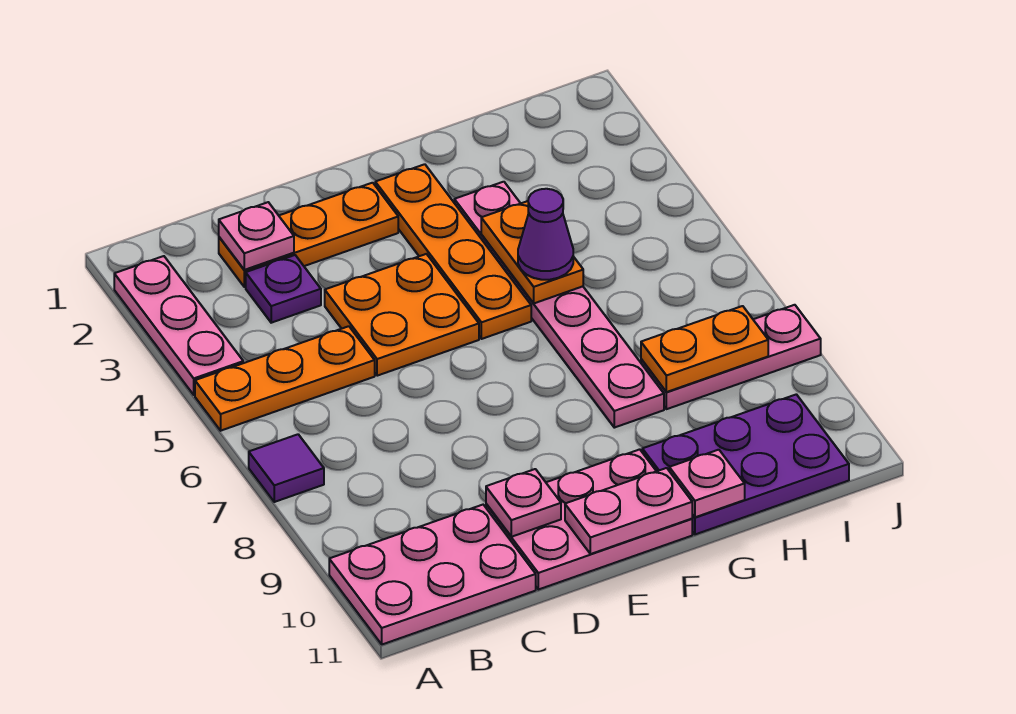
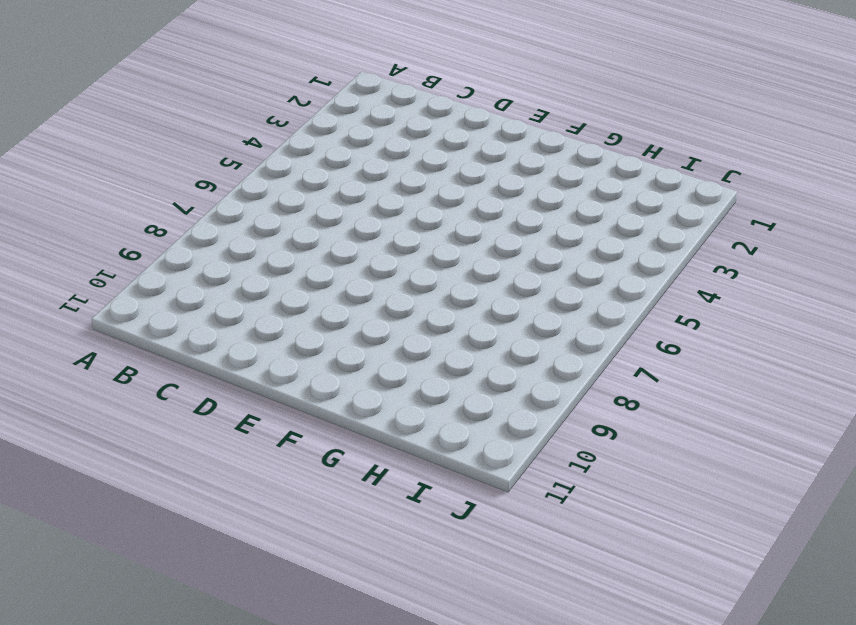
none -> pink 1x3 plate [114,256,243,395]
none -> orange 1x3 plate [195,326,375,431]
none -> purple 1x1 tile [249,434,324,502]

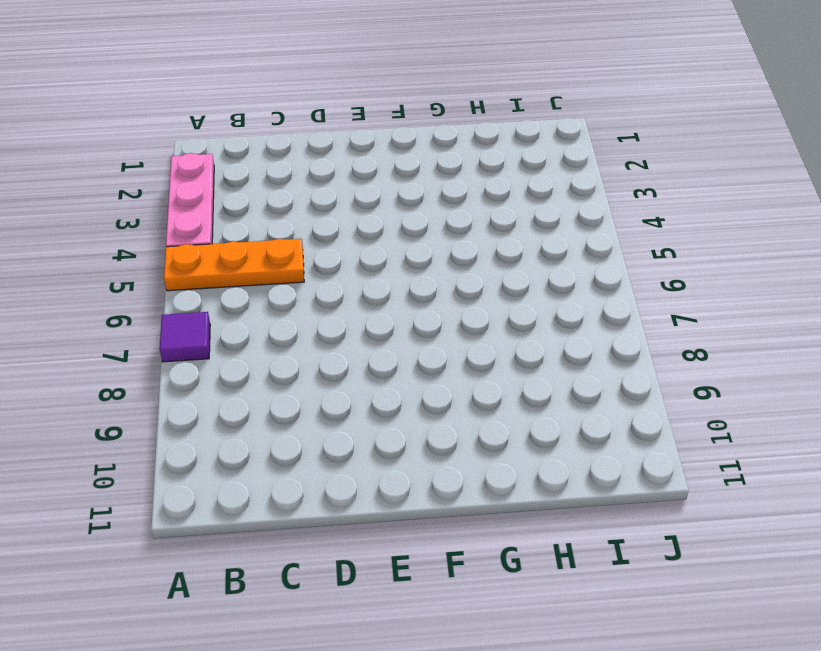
none -> pink 2x3 plate [329,505,536,644]
none -> orange 1x3 plate [219,183,398,287]
none -> purple 1x1 plate [246,255,321,323]

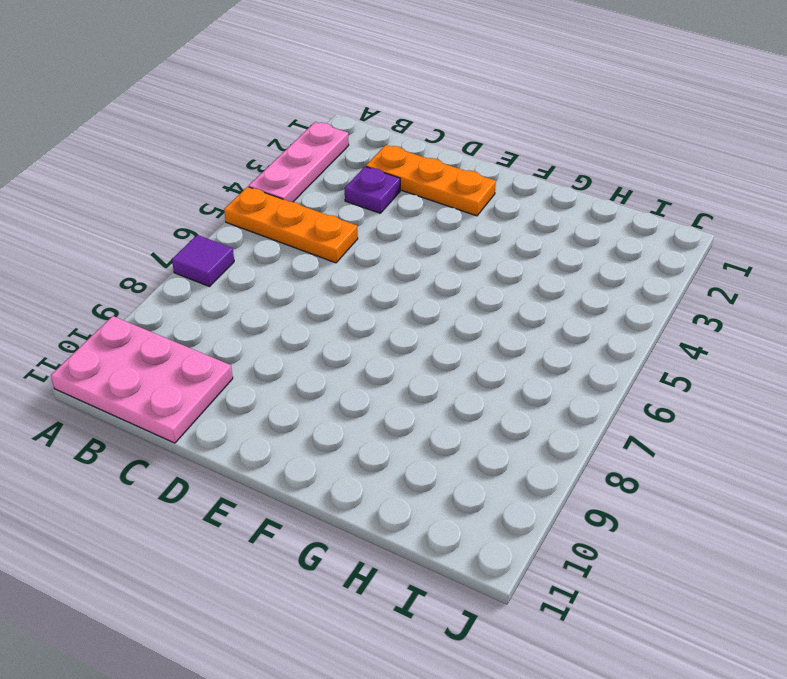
none -> orange 2x2 plate [325,254,479,376]
none -> pink 2x3 plate [486,449,692,590]
none -> orange 1x4 plate [375,164,531,339]

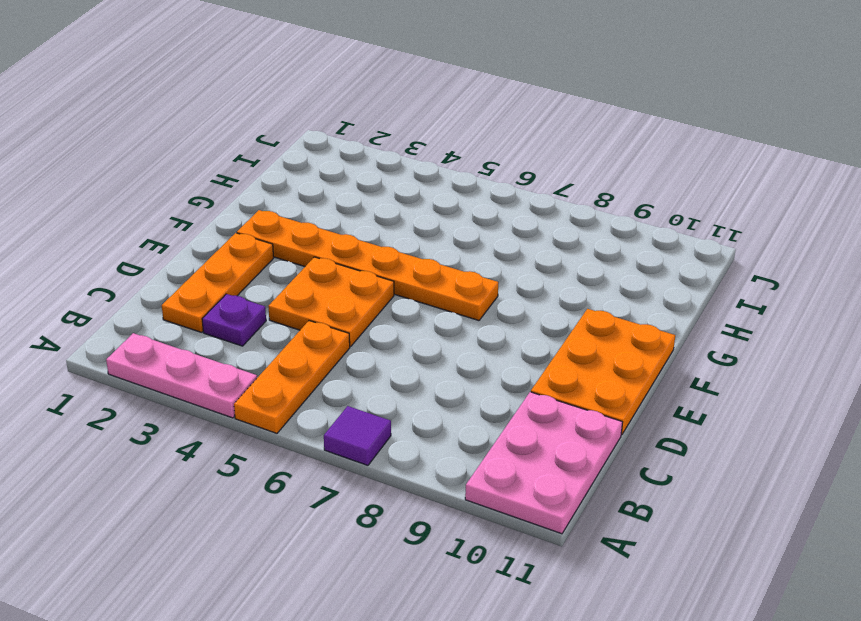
orange 2x3 plate [531,309,675,435] -> pink 2x3 plate [486,449,692,590]
orange 1x6 plate [237,210,498,321] -> orange 1x4 plate [375,164,531,339]
none -> pink 1x6 plate [454,182,664,428]
none -> purple 2x3 plate [642,394,849,534]
none -> pink 1x3 plate [641,305,821,409]

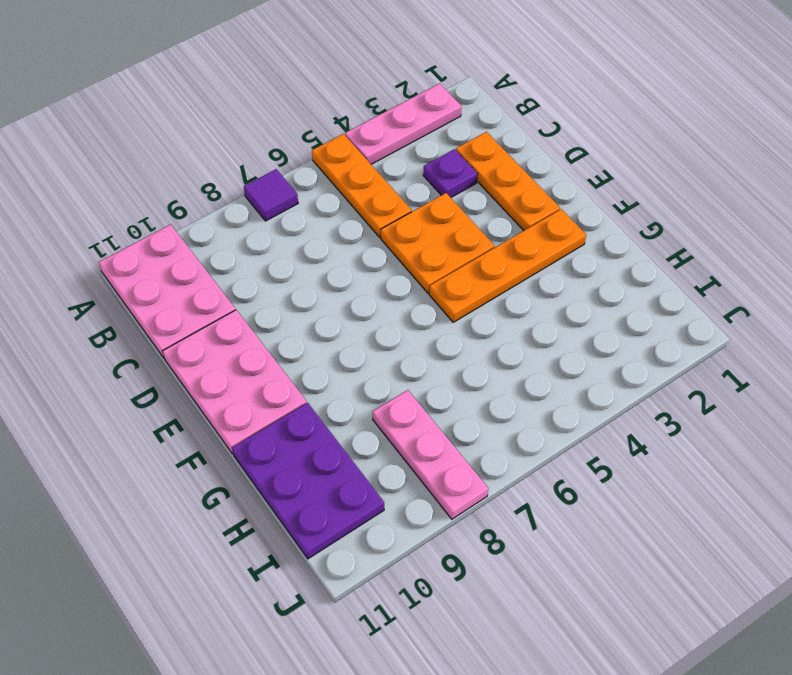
none -> pink 1x6 plate [454,182,664,428]
none -> pink 1x1 plate [219,202,294,270]
none -> pink 1x1 plate [486,469,561,537]

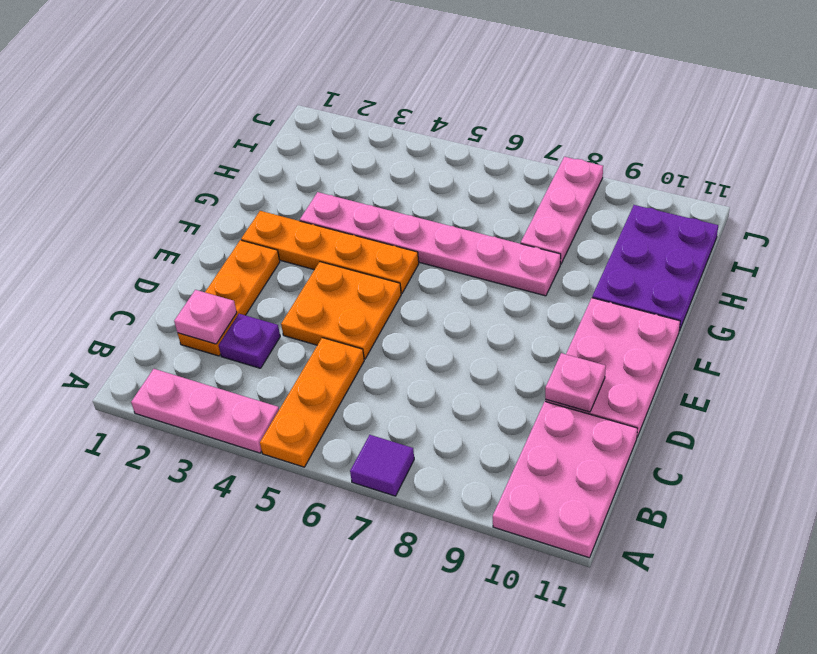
none -> pink 1x2 plate [565,468,692,554]
none -> orange 1x2 plate [481,201,583,303]
none -> pink 1x1 plate [669,450,745,517]

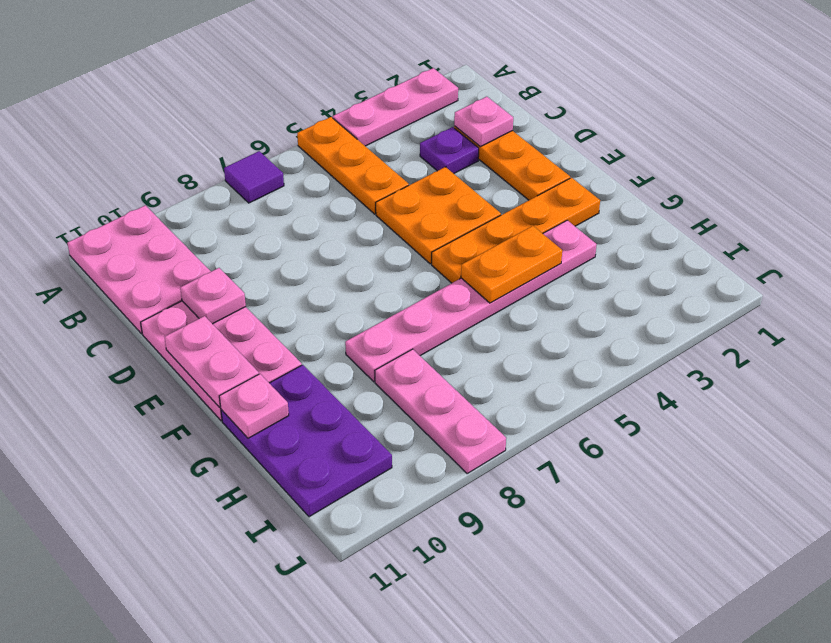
none -> orange 1x2 plate [641,306,768,392]
none -> purple 1x1 cone [518,189,573,280]

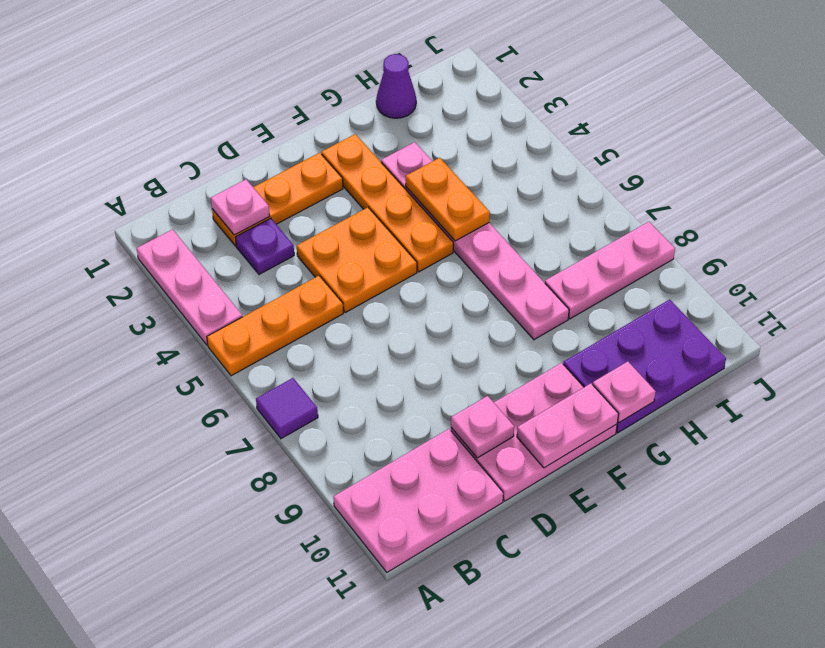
purple 1x1 cone [376,54,416,118] -> purple 1x1 cone moved to [518,189,573,280]
none -> orange 1x2 plate [641,306,768,392]

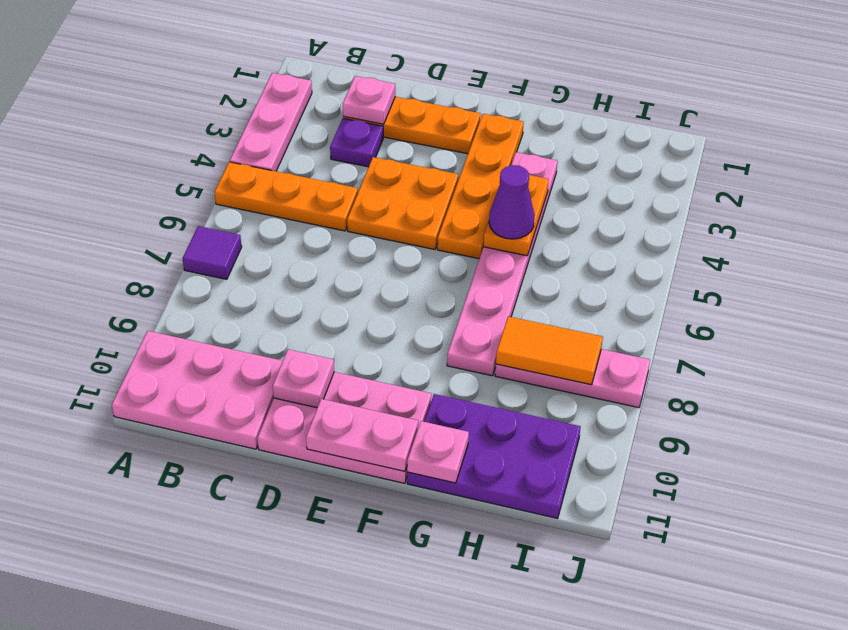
orange 1x2 tile [496,316,603,385] -> orange 1x2 plate [641,306,768,392]

